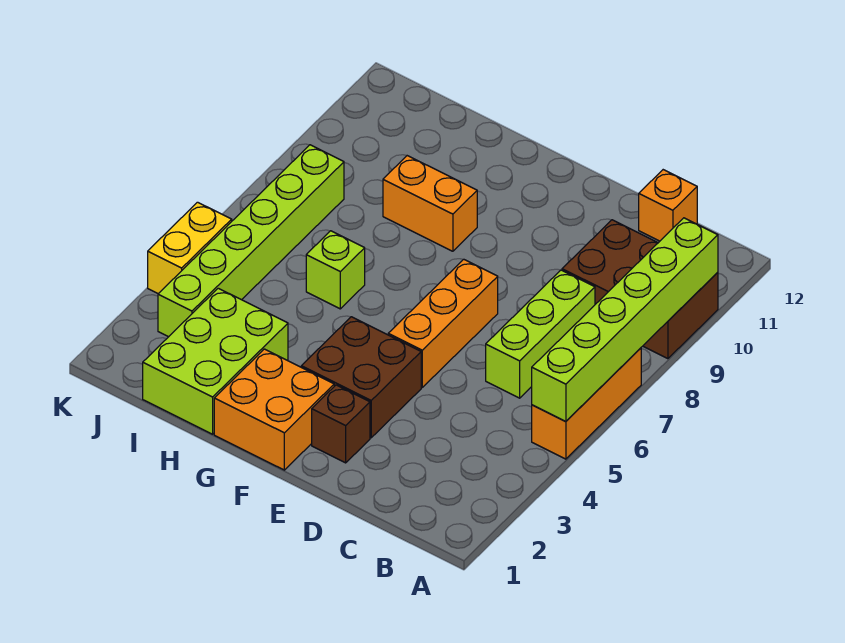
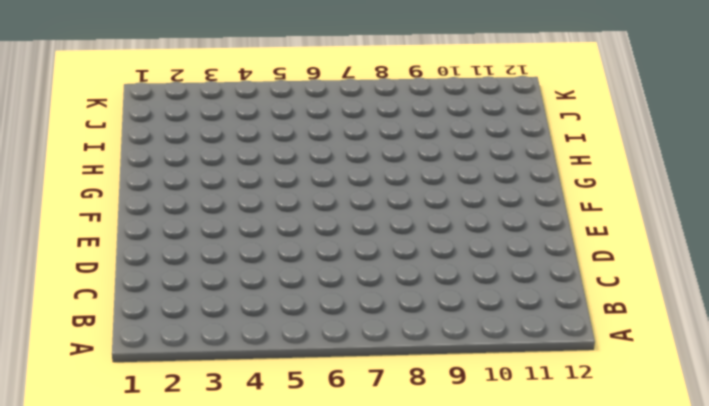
none -> orange 1x3 brick [532,348,641,459]
none -> brown 2x3 brick [562,220,718,359]
none -> lime 1x3 brick [486,270,595,398]

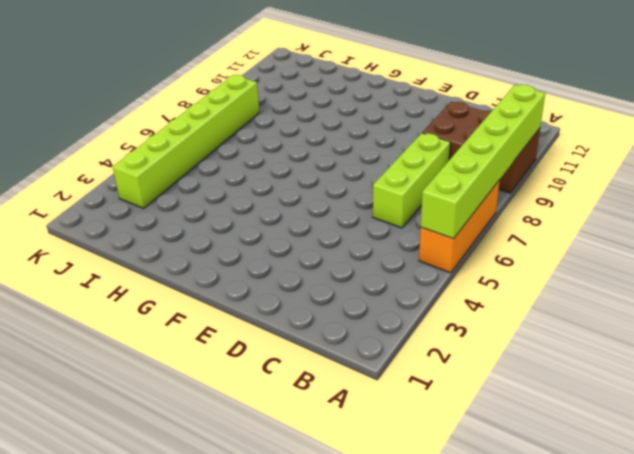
none -> orange 1x1 brick [639,170,697,241]
none -> brown 1x1 brick [312,385,370,463]
none -> brown 2x2 brick [301,317,421,438]

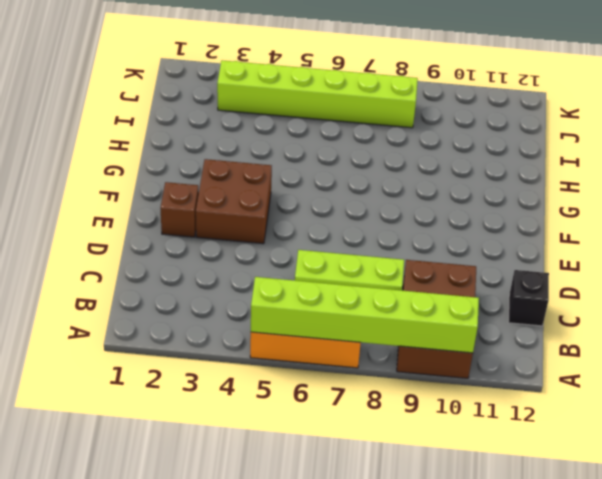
black 1x1 brick [508,270,549,326] -> orange 1x1 brick [639,170,697,241]
none -> orange 1x3 brick [388,259,498,387]
none -> orange 2x2 brick [214,349,334,470]
none -> orange 1x2 brick [383,156,477,251]

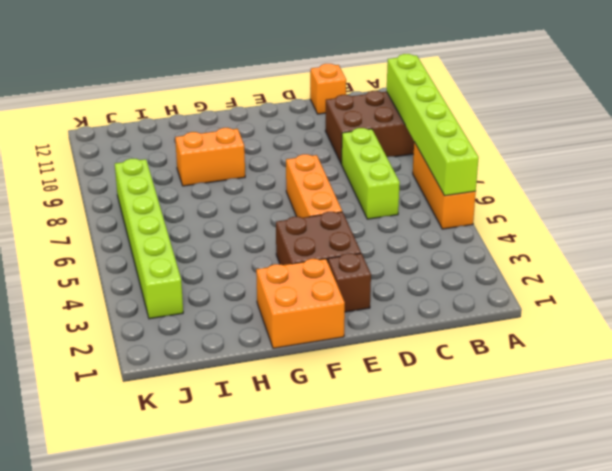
none -> lime 2x3 brick [143,288,288,434]
none -> lime 1x1 brick [306,231,365,309]
none -> yellow 1x2 brick [148,202,232,294]

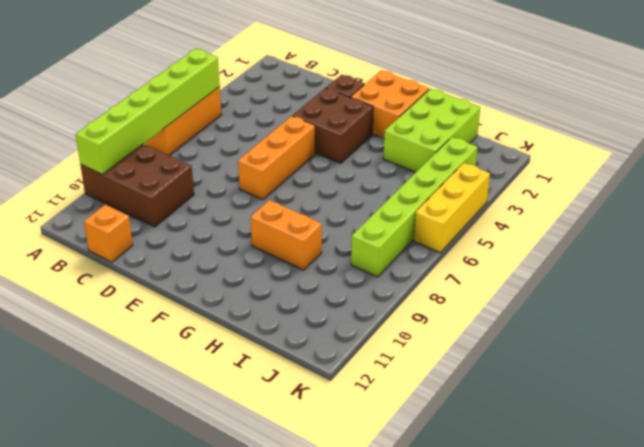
yellow 1x3 brick [414,163,490,253] -> yellow 1x2 brick [148,202,232,294]
none -> lime 1x3 brick [486,270,595,398]
none -> lime 1x1 brick [306,231,365,309]

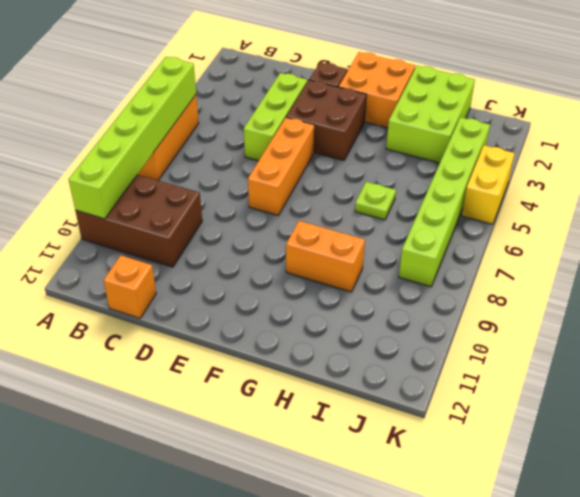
lime 1x3 brick [244,73,308,161] -> lime 1x3 brick moved to [486,270,595,398]
lime 1x1 plate [355,182,396,220] -> lime 1x1 brick [306,231,365,309]

